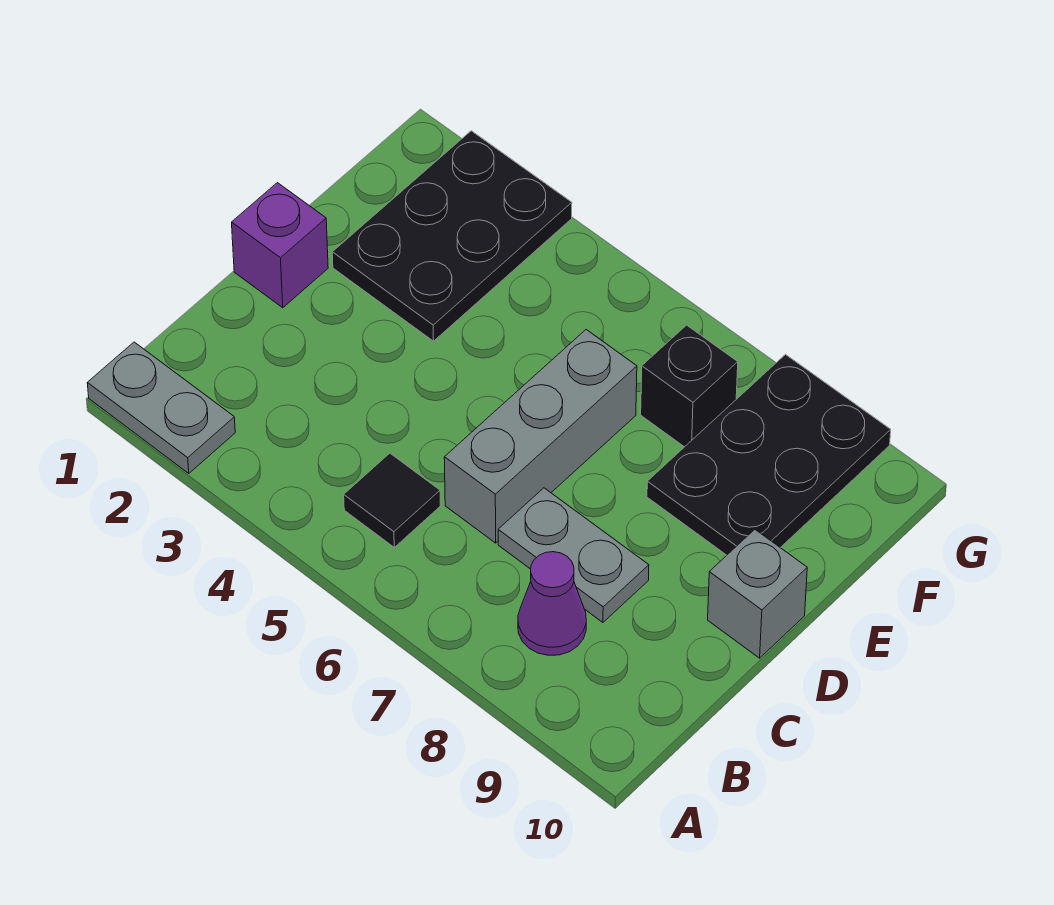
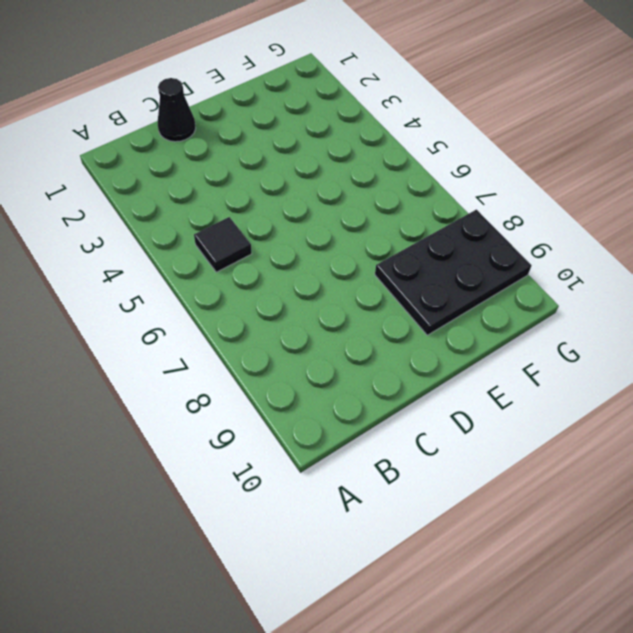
black 1x1 cone [158,78,196,142] -> none
none -> grey 1x2 plate [87,342,235,473]
none -> purple 1x1 cone [518,552,586,655]

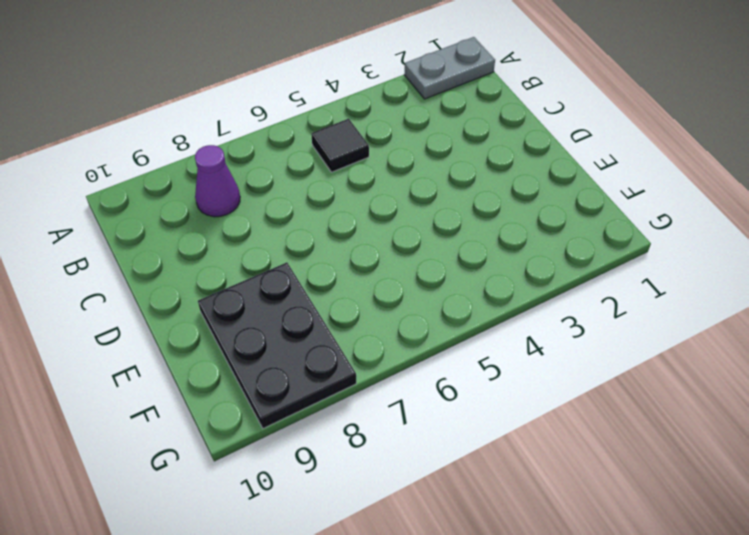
none -> grey 1x3 brick [444,330,637,543]
none -> grey 1x2 plate [498,488,649,622]

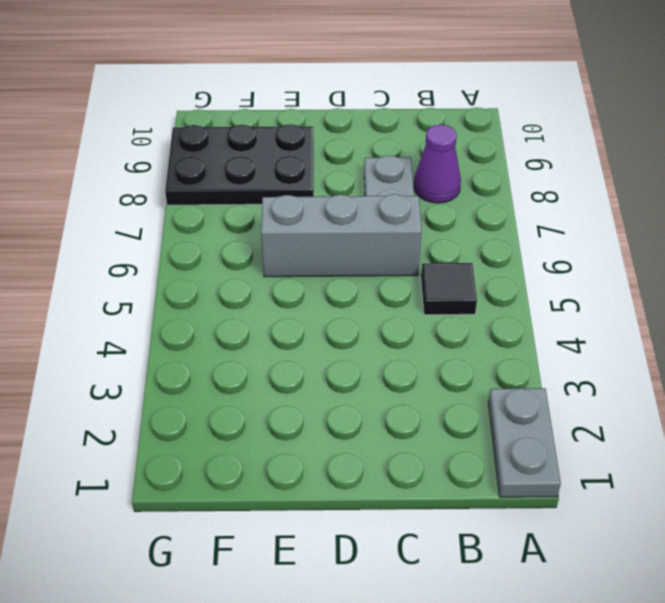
none -> purple 1x1 brick [232,183,328,308]
none -> grey 1x1 brick [708,530,807,658]

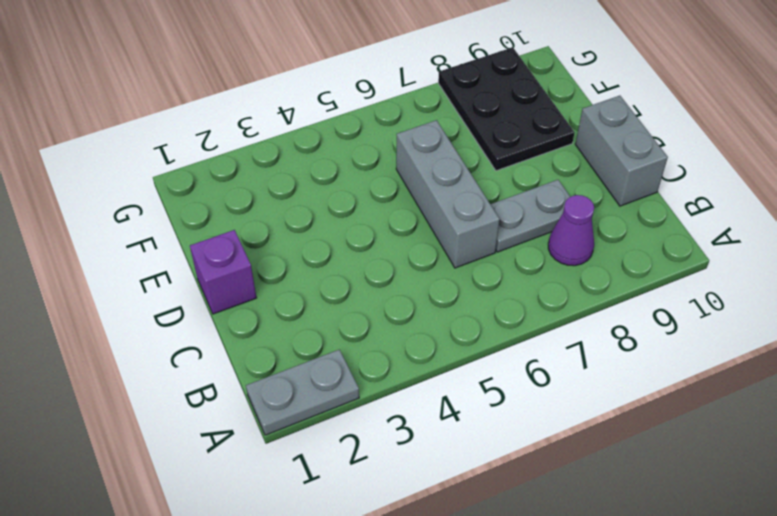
grey 1x2 brick [575,96,668,206] -> grey 1x1 brick [708,530,807,658]
none -> black 1x1 tile [344,453,440,547]
none -> black 2x3 plate [332,131,572,341]

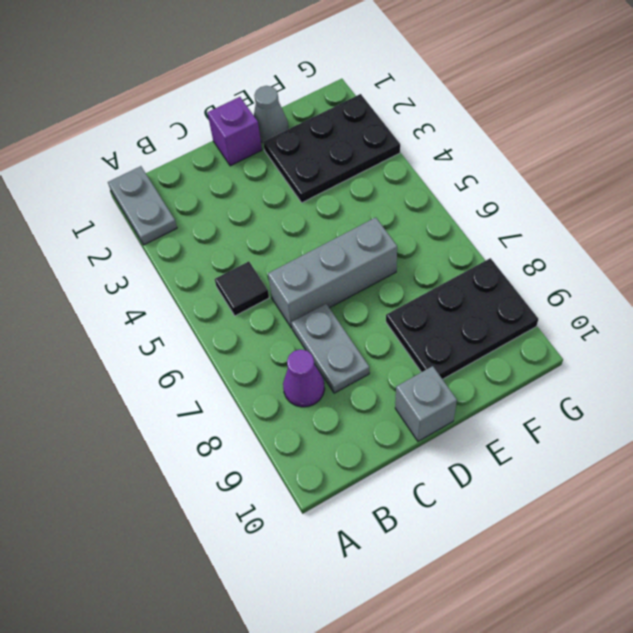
grey 1x1 cone [254,86,288,143] -> none
none -> black 1x1 brick [641,325,738,447]

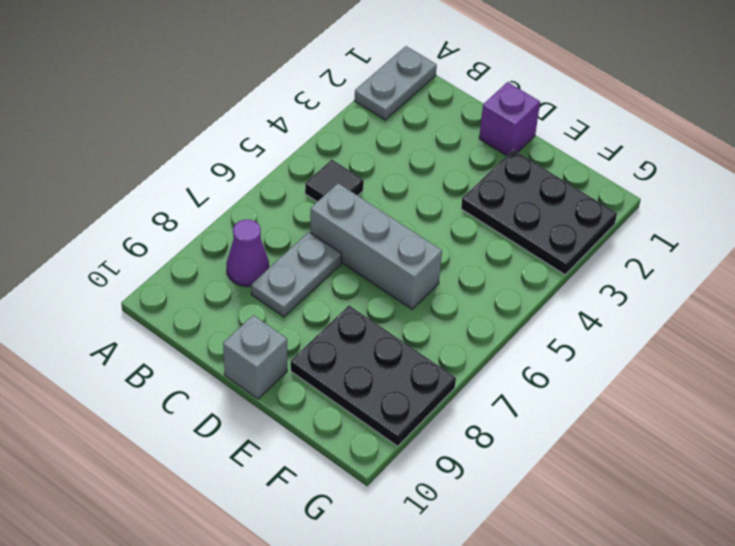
none -> black 1x1 brick [641,325,738,447]

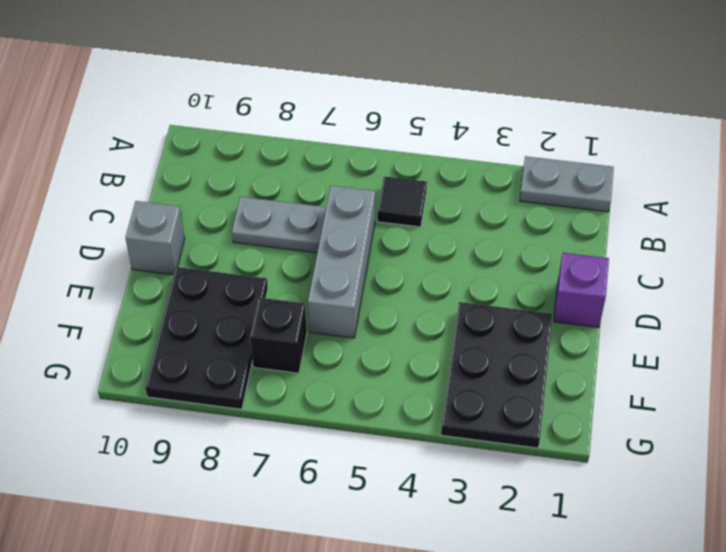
none -> purple 1x1 cone [518,552,586,655]

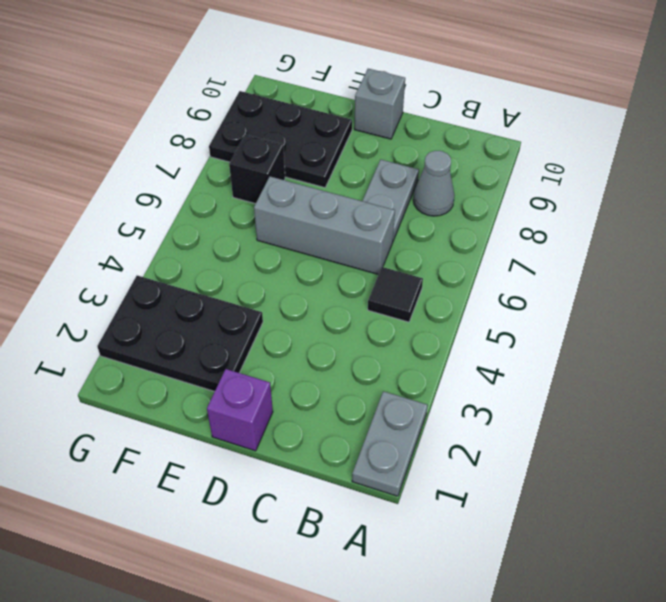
grey 1x1 cone [413,151,454,216] -> purple 1x1 cone [518,552,586,655]

